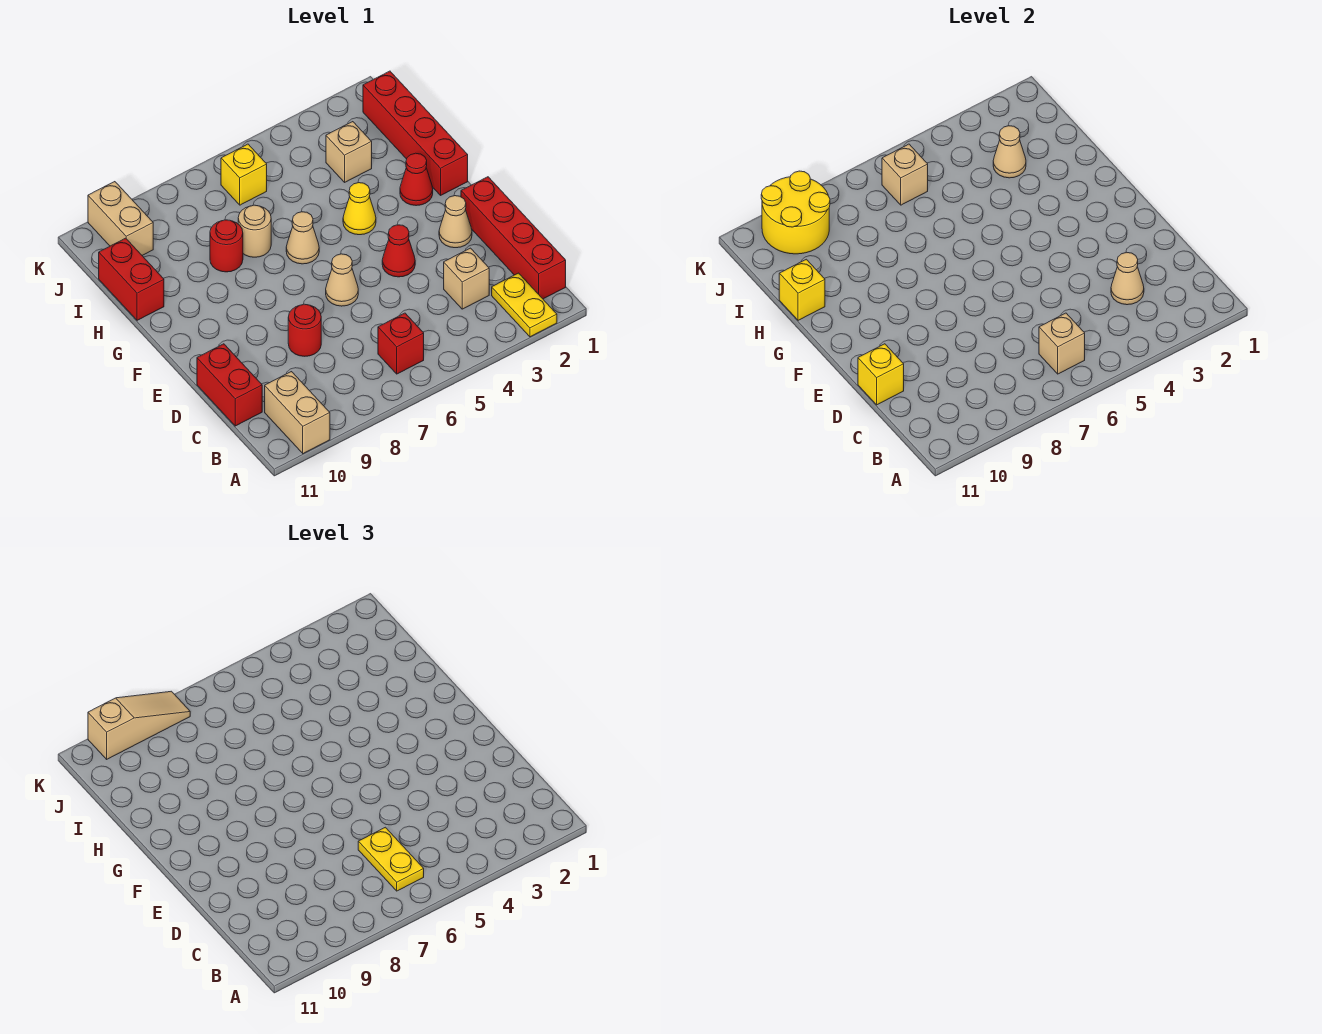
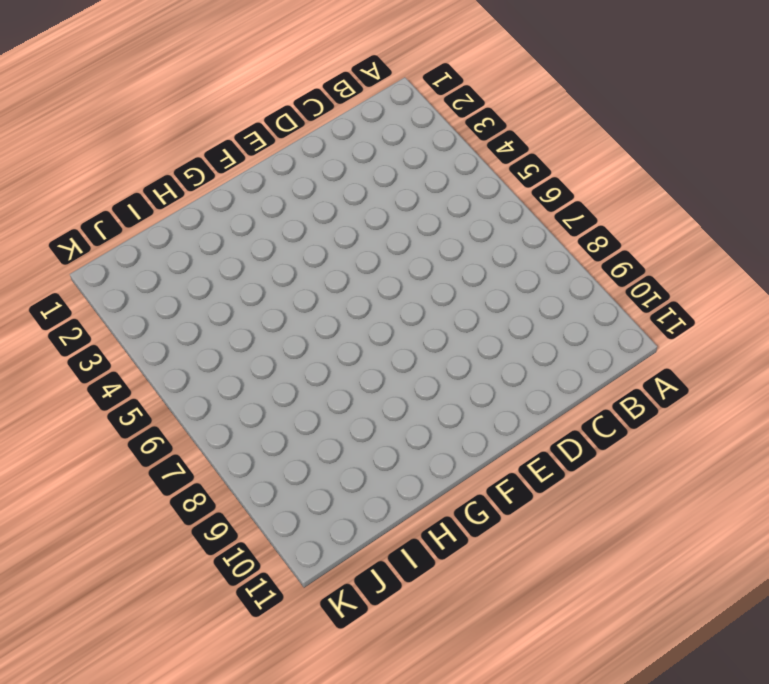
none -> yellow 1x2 plate [492,273,557,337]
none -> tan 1x2 brick [265,372,330,454]
none -> red 1x4 brick [461,177,566,299]

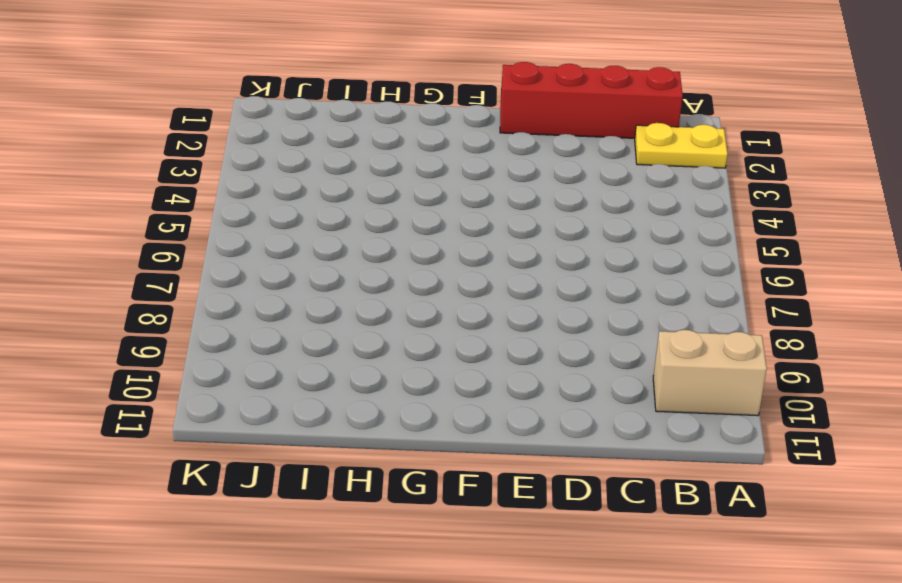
none -> red 1x1 brick [378,313,424,374]
none -> tan 1x1 brick [444,248,489,309]
none -> red 1x2 brick [197,344,262,426]

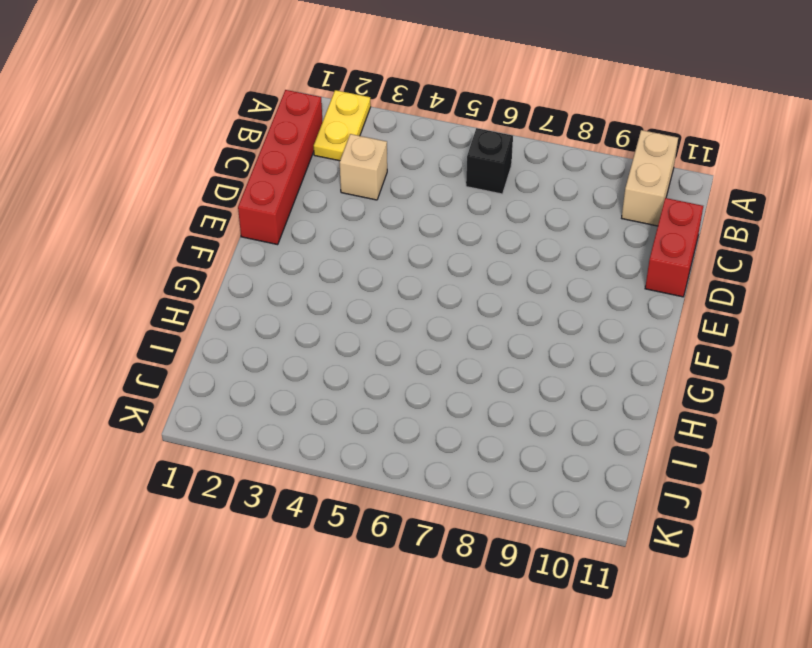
black 1x1 brick [466,128,513,194] -> red 1x1 brick [378,313,424,374]
none -> red 1x1 round brick [288,304,321,356]
none -> tan 1x1 cone [439,196,472,248]
none -> red 1x1 cone [382,225,415,277]

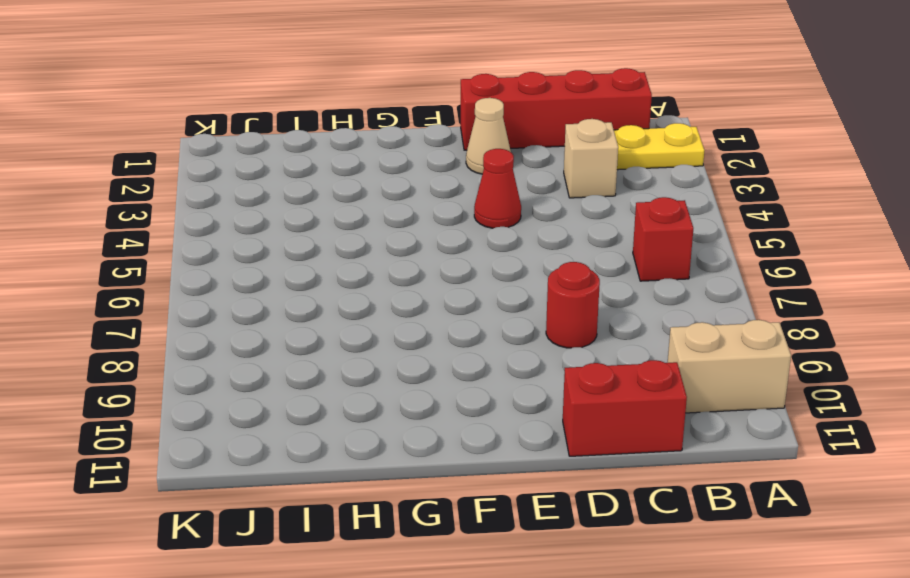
none -> tan 1x1 cone [326,254,358,306]
none -> red 1x4 brick [363,71,468,195]
none -> red 1x1 cone [400,153,433,206]

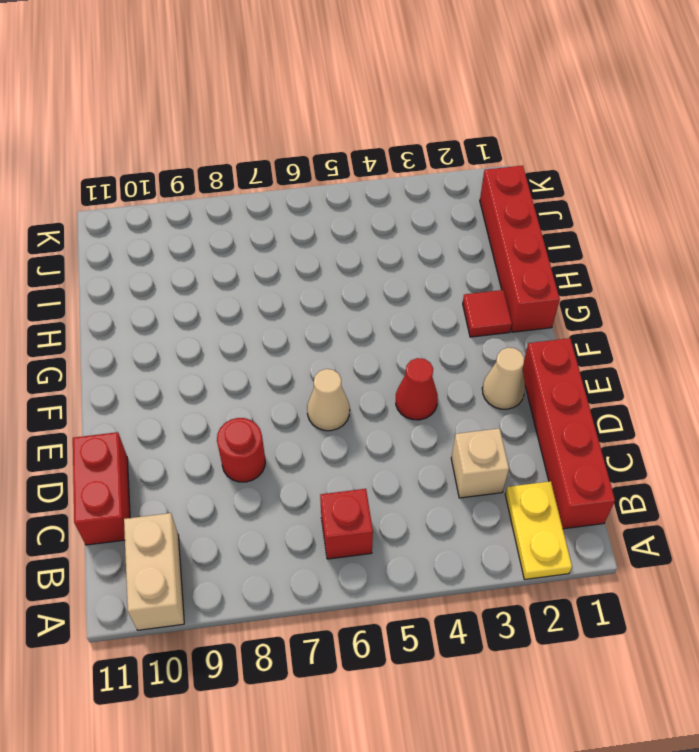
red 1x1 tile [463,290,512,337] -> red 1x1 cone [400,153,433,206]
none -> yellow 1x1 cone [343,183,376,235]
none -> tan 1x1 cone [286,212,319,264]
none -> tan 1x1 round brick [238,205,271,257]

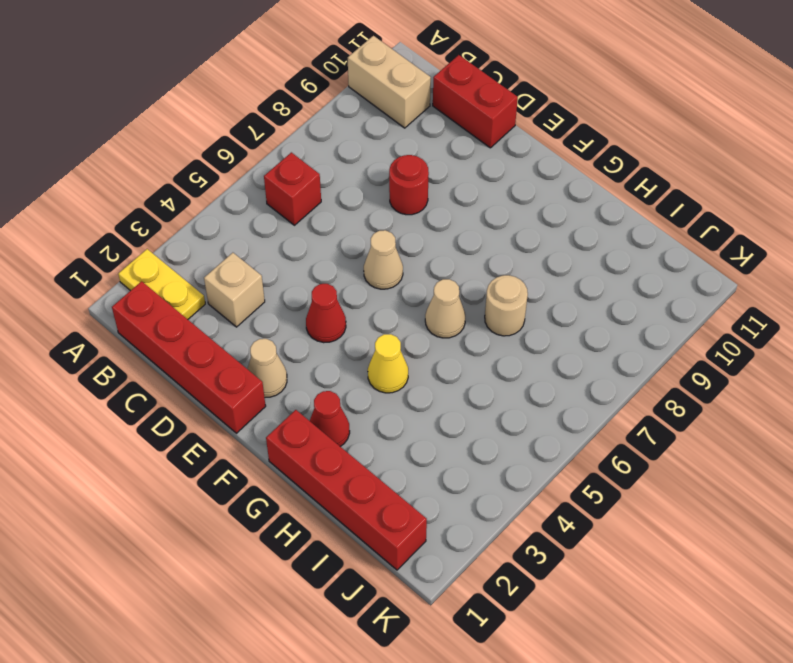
none -> red 1x1 round brick [210,220,243,272]
none -> red 1x2 brick [99,238,164,320]
none -> tan 1x1 brick [326,122,372,182]

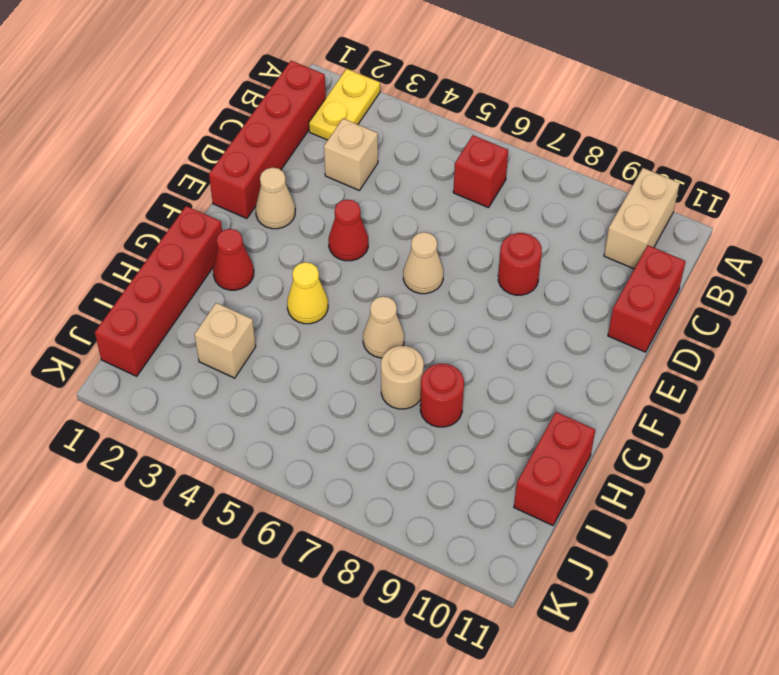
none -> yellow 1x1 brick [221,144,267,205]
none -> tan 1x2 brick [88,182,153,255]
none -> tan 1x1 brick [1039,313,1085,374]

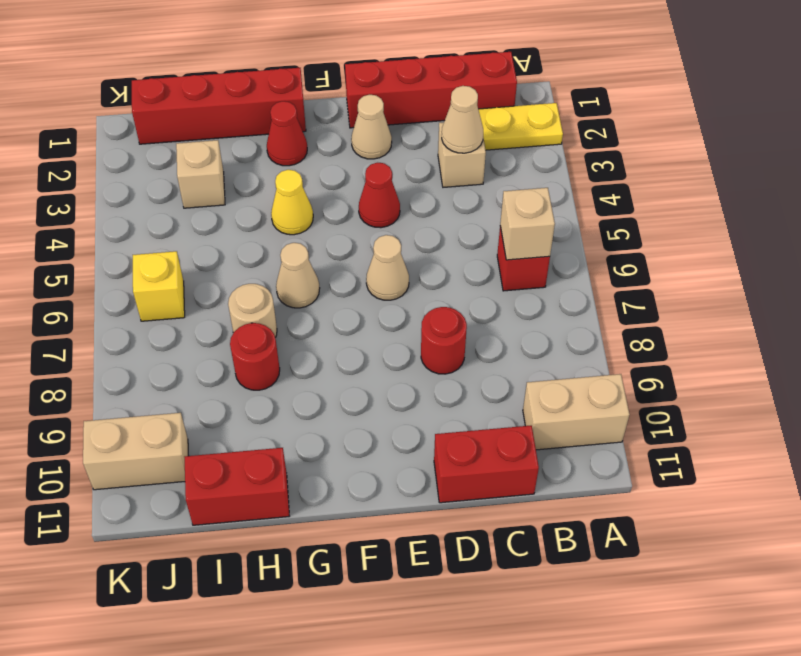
none -> yellow 1x1 brick [858,344,904,405]
none -> yellow 1x1 brick [779,259,825,320]
none -> tan 1x1 cone [993,126,1026,178]

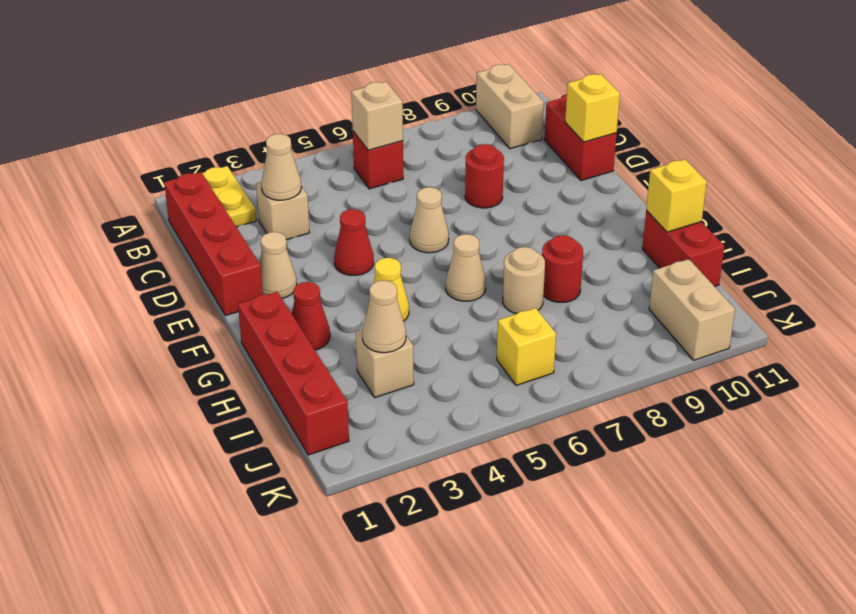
none -> tan 1x1 brick [882,144,928,205]
none -> yellow 2x2 round brick [761,171,830,254]
none -> yellow 1x2 plate [358,827,424,891]

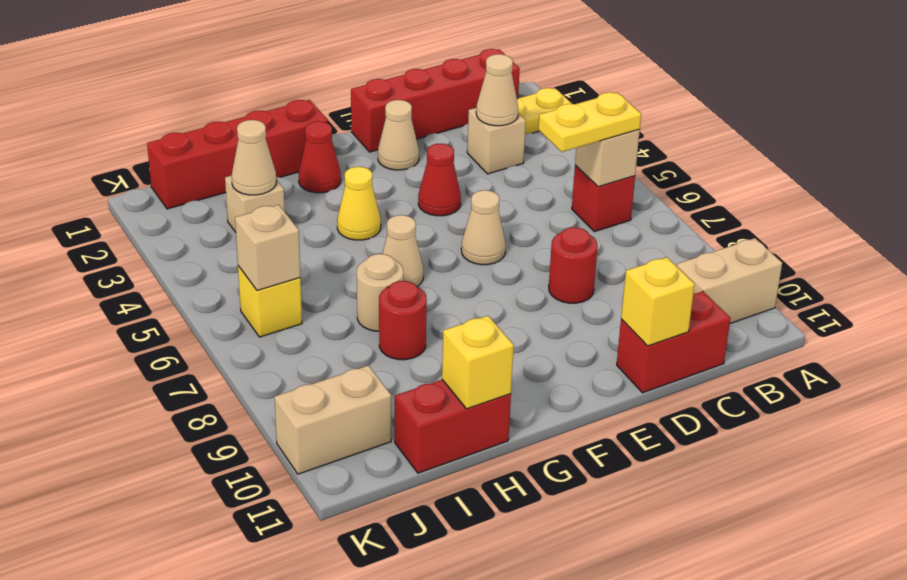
none -> yellow 2x2 round brick [761,171,830,254]
none -> tan 1x3 slope [88,691,190,759]

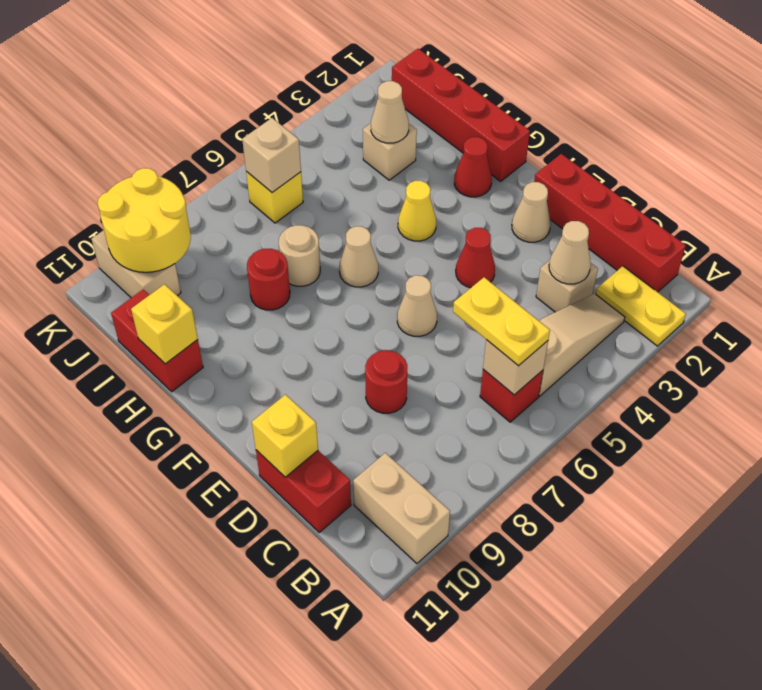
tan 1x3 slope [539,294,625,396] -> tan 1x3 slope moved to [88,691,190,759]

